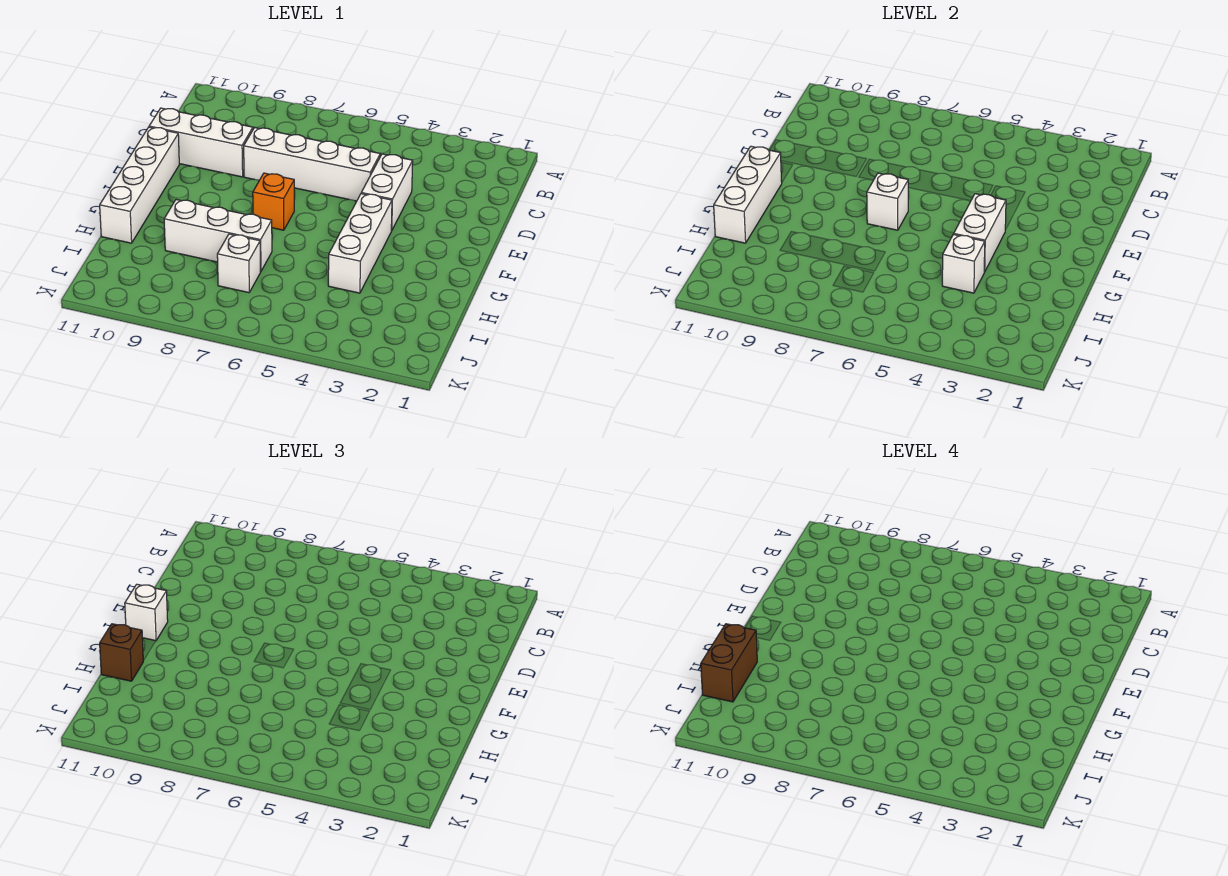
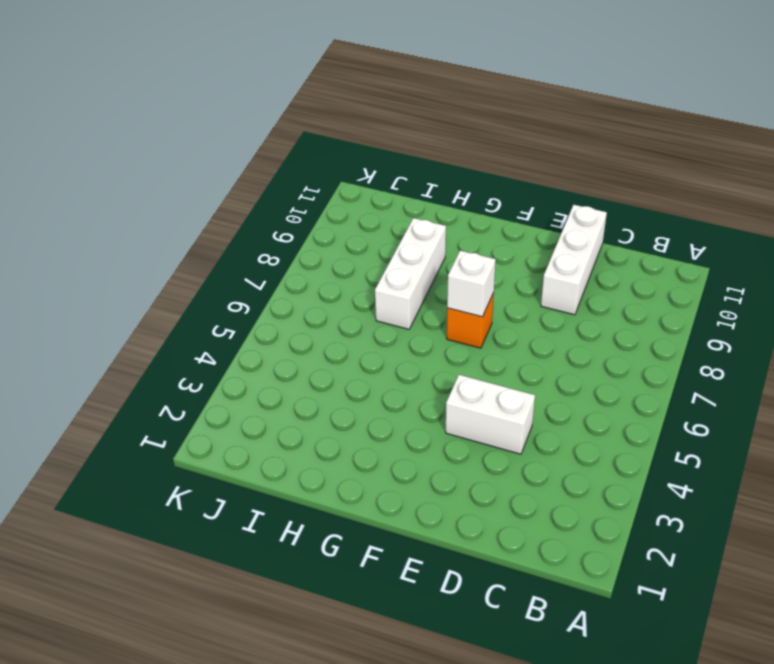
none -> white 1x4 brick [244,128,380,201]
none -> white 1x4 brick [100,127,179,243]
none -> white 1x3 brick [328,194,392,293]

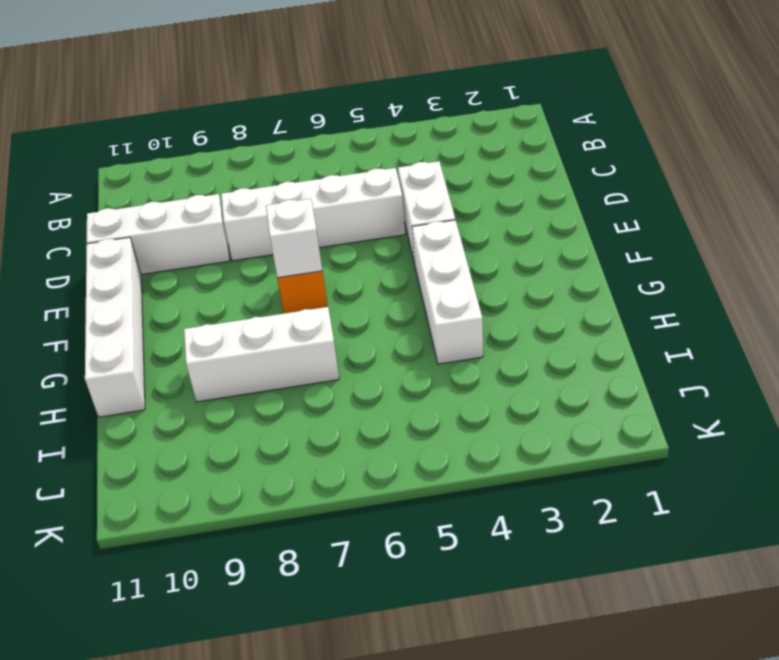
none -> white 1x1 brick [217,234,261,293]
none -> white 1x2 brick [954,194,1006,272]
none -> white 1x3 brick [714,146,782,243]

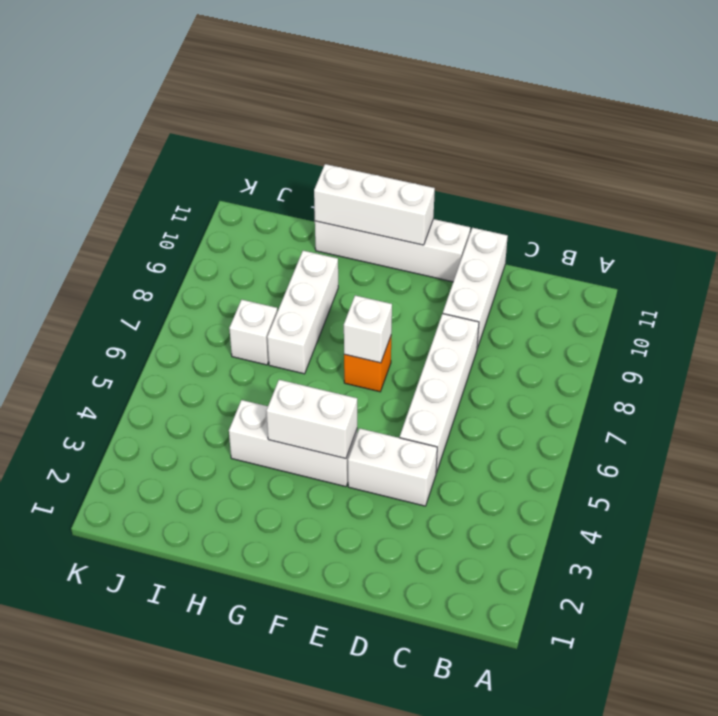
none -> white 1x1 brick [942,234,985,293]
none -> white 1x1 brick [125,584,168,641]
none -> brown 1x1 brick [100,624,144,681]

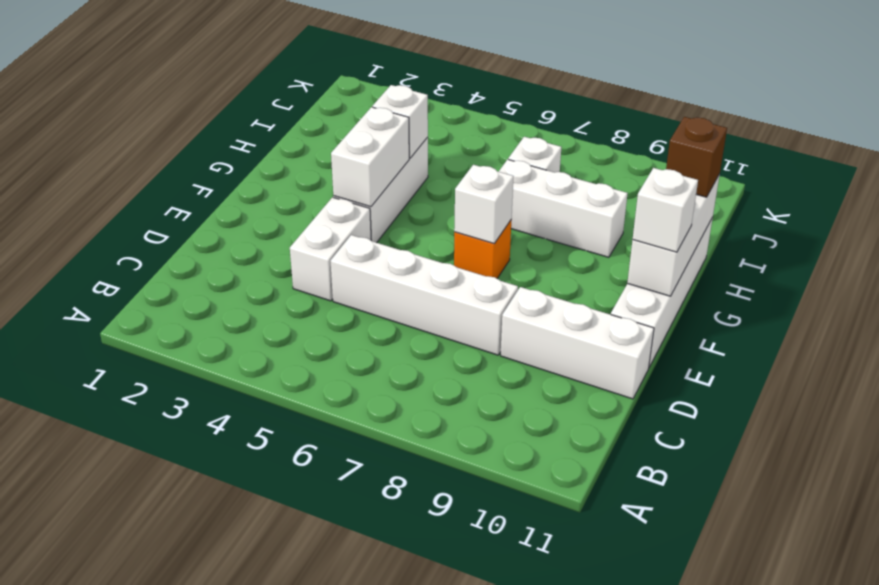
none -> brown 1x2 brick [701,624,757,702]

